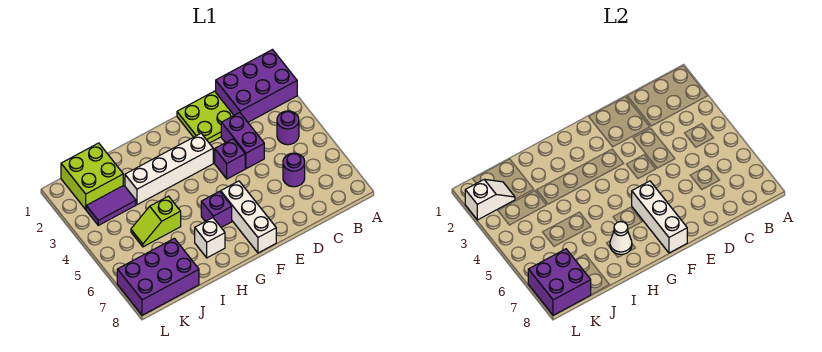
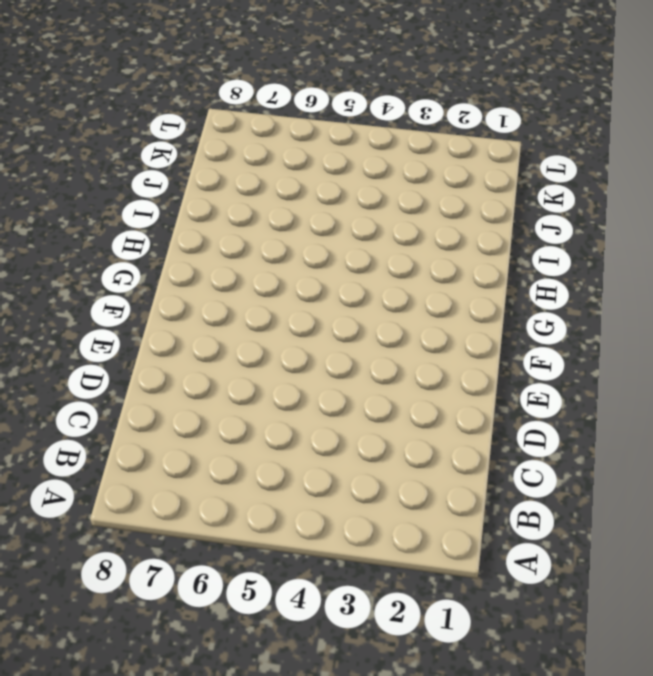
none -> purple 2x3 brick [216,50,297,122]
none -> purple 1x1 round brick [277,111,299,145]
none -> purple 1x1 round brick [283,153,305,187]

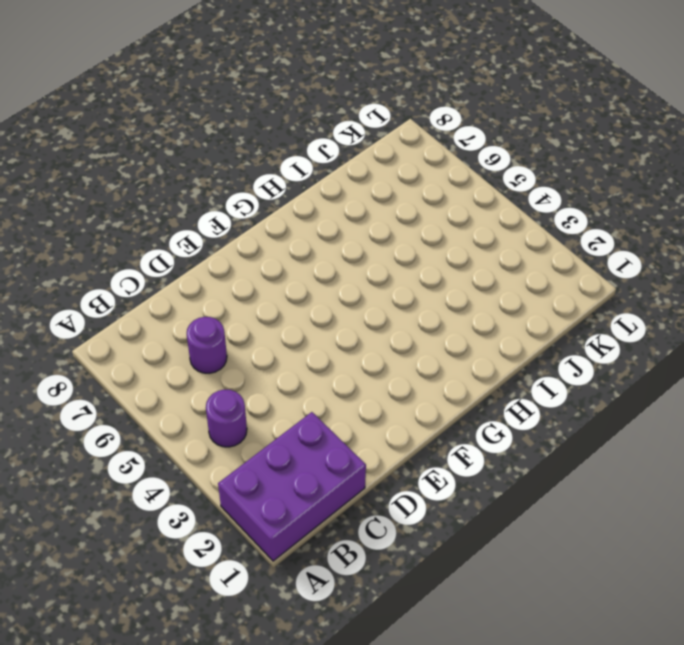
none -> lime 2x2 plate [177,91,234,143]
none -> purple 1x2 brick [221,113,264,169]
none -> purple 1x1 brick [215,139,245,179]

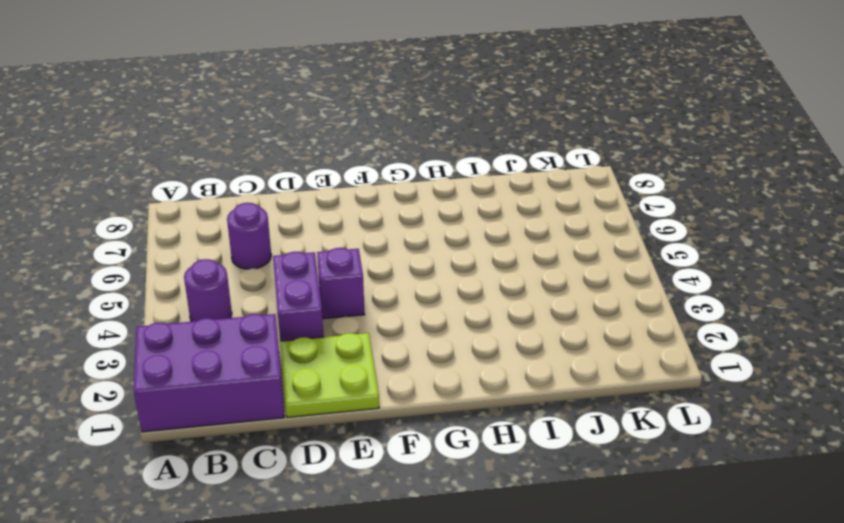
none -> white 1x4 brick [125,134,213,205]
none -> white 1x3 brick [221,181,276,253]
none -> purple 1x1 brick [201,191,232,227]

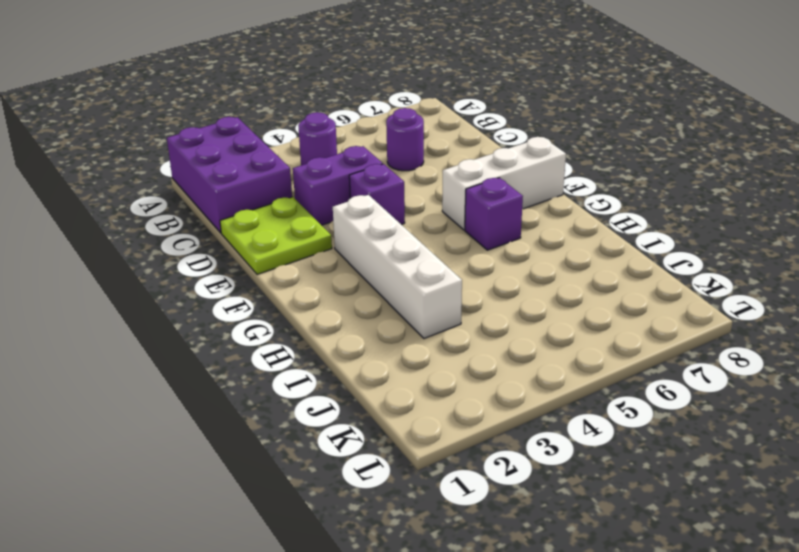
none -> white 1x1 brick [195,218,225,258]
none -> lime 1x2 slope [131,196,181,247]
none -> lime 2x2 brick [61,143,123,209]

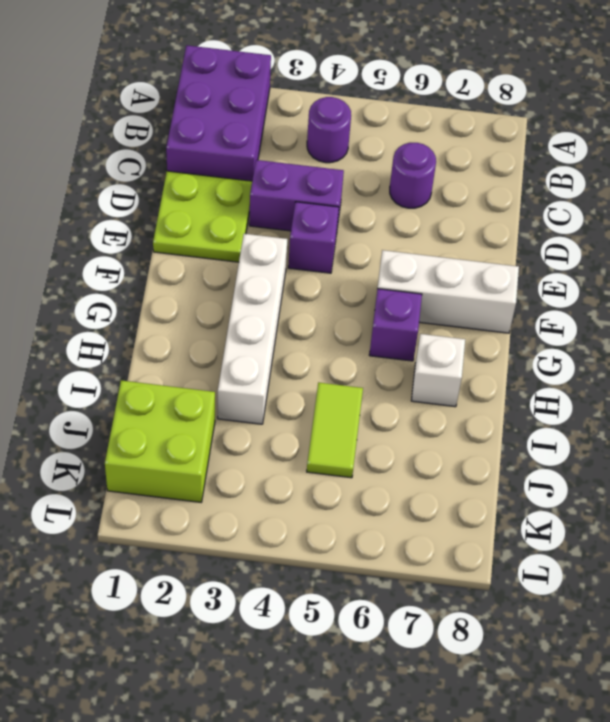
lime 1x2 tile [307,383,363,478] -> lime 1x2 slope [131,196,181,247]
none -> purple 1x2 tile [86,185,136,225]
none -> purple 2x3 brick [117,238,199,315]
none -> white 1x3 brick [632,181,687,253]

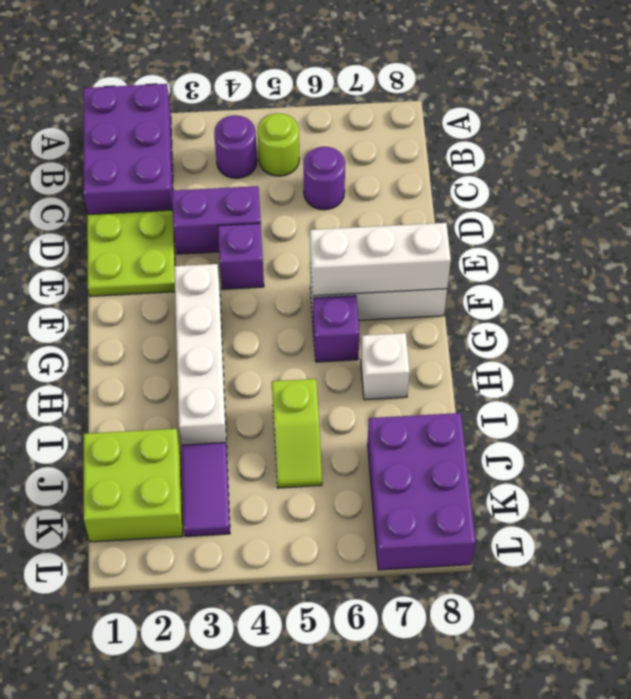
lime 1x1 round brick [258,113,299,176] -> none
none -> white 1x1 cone [610,222,632,254]
none -> white 1x2 slope [465,179,515,220]
none -> purple 2x2 brick [528,249,591,315]

